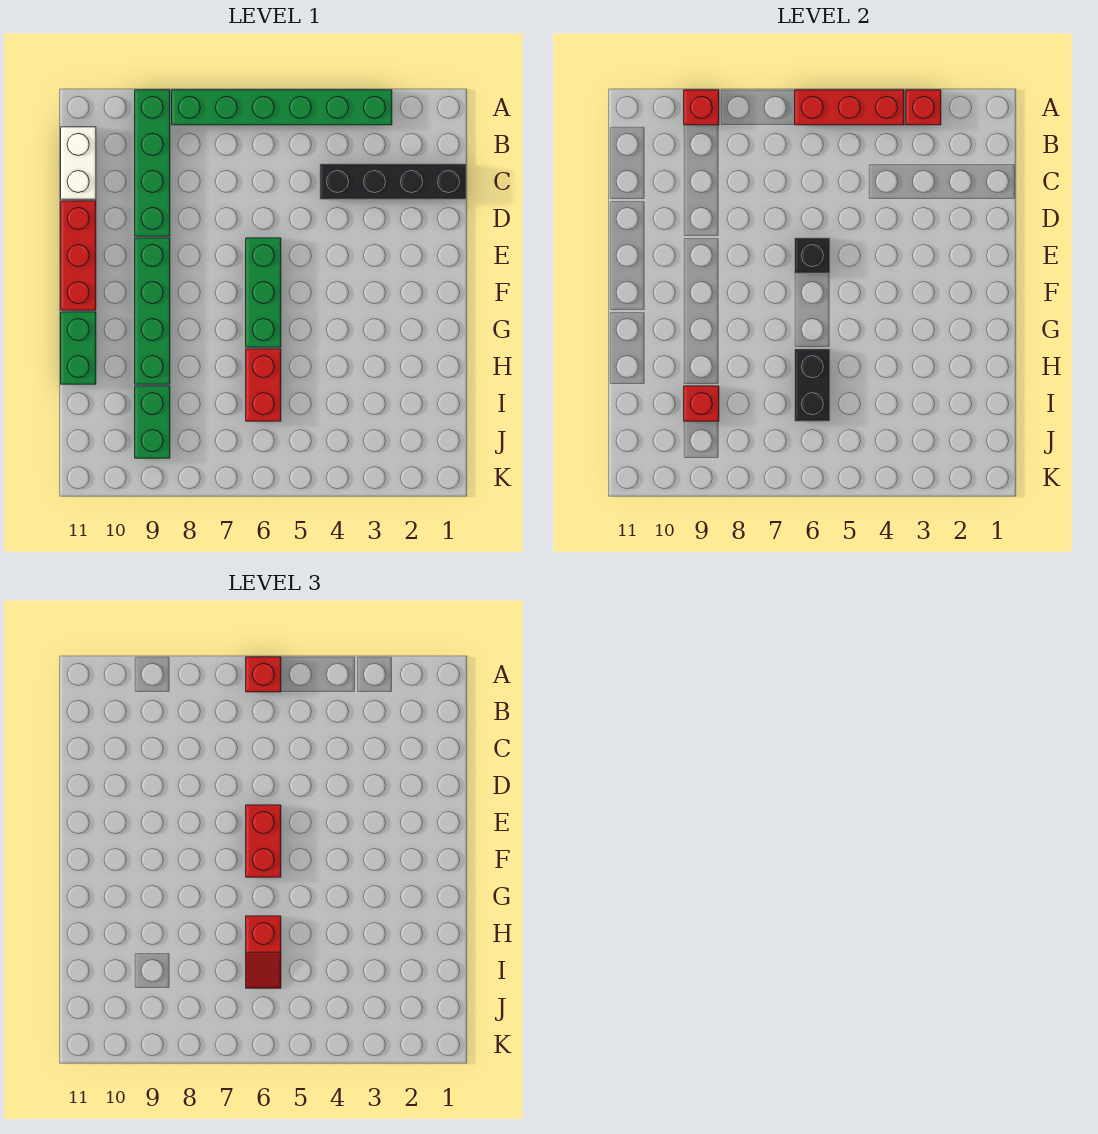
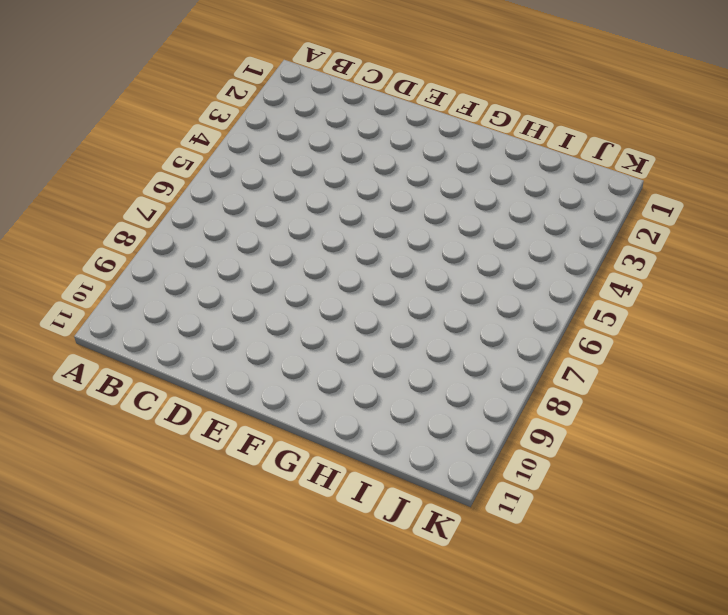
none -> green 1x6 brick [172,90,392,125]
none -> green 1x4 brick [135,90,170,236]
none -> white 1x2 brick [61,127,96,199]

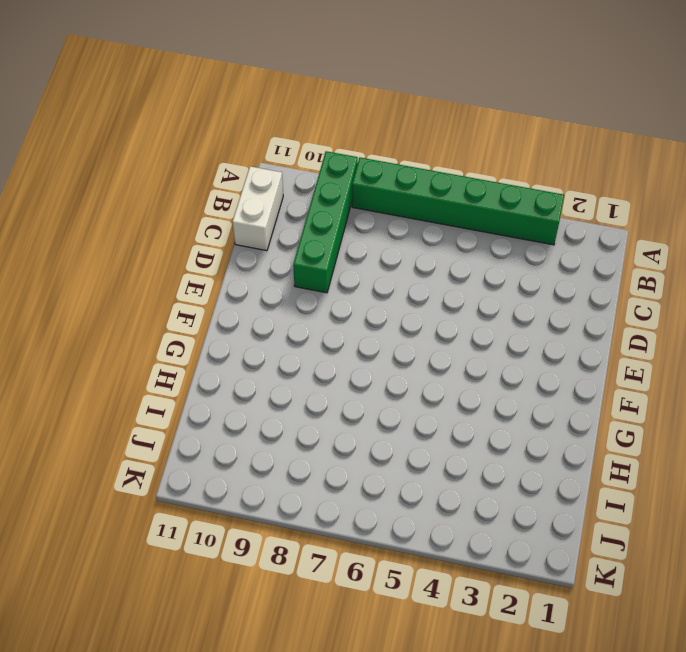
none -> black 1x4 brick [320,164,466,199]
none -> red 1x3 brick [61,201,96,310]
none -> green 1x3 brick [246,238,281,347]

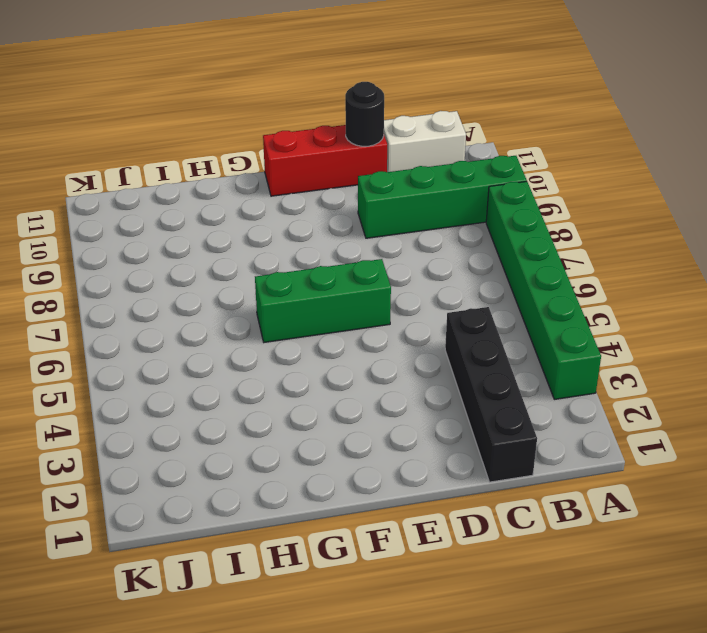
black 1x1 round brick [345,82,384,146] -> none
none -> green 1x4 brick [135,238,170,384]
none -> green 1x2 brick [61,312,96,384]
none -> red 1x2 brick [246,349,281,421]

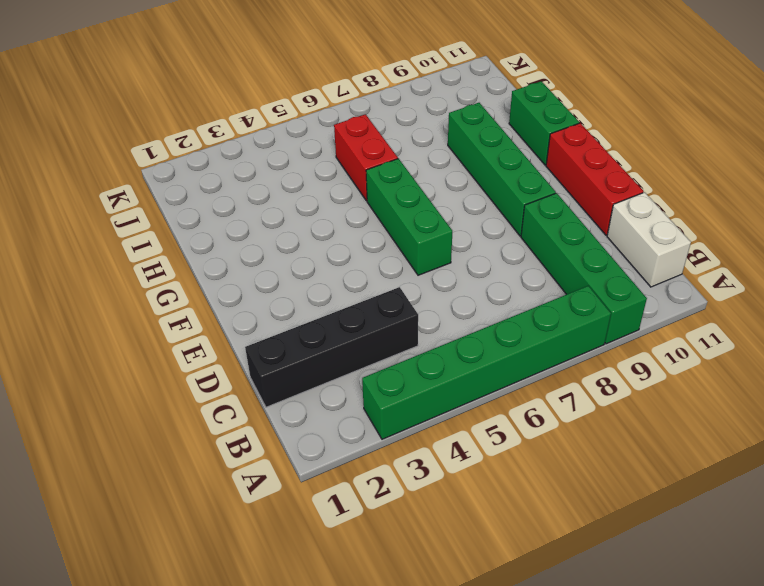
none -> green 1x2 brick [135,386,170,458]
none -> red 1x1 brick [906,90,941,125]
none -> red 1x3 brick [795,90,904,125]

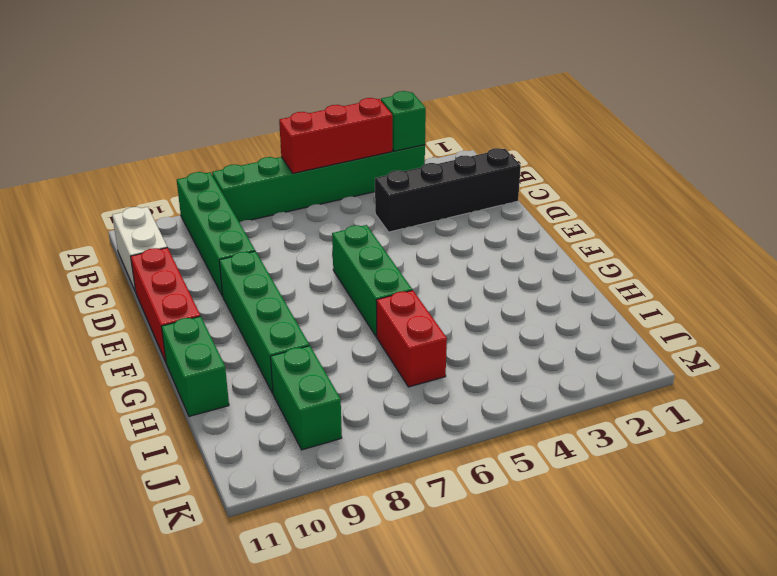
green 1x1 brick [381,91,426,151] -> red 1x1 brick [906,90,941,125]
none -> red 1x1 brick [684,90,719,125]
none -> black 1x1 brick [795,238,830,273]
none -> black 1x2 brick [795,349,830,421]

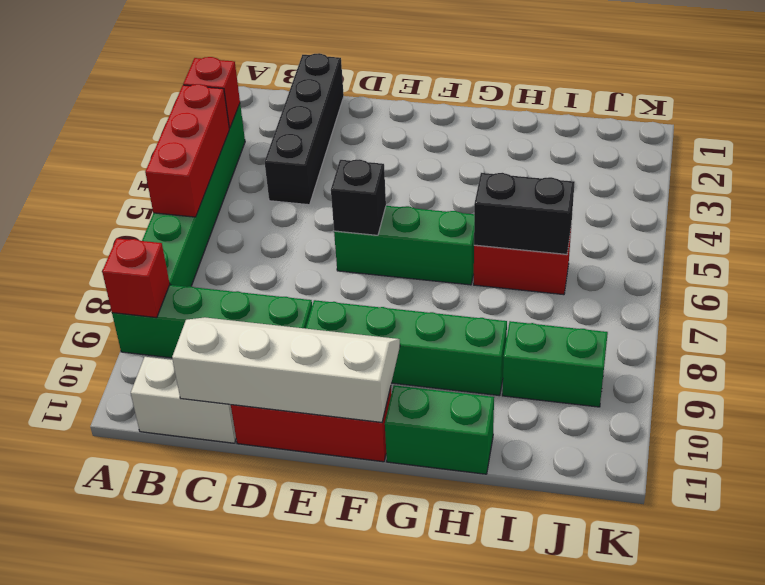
white 2x4 slope [172,317,400,422] -> none
none -> red 1x1 brick [684,386,719,421]
none -> red 1x1 brick [246,657,281,692]
none -> red 1x2 brick [246,805,281,877]

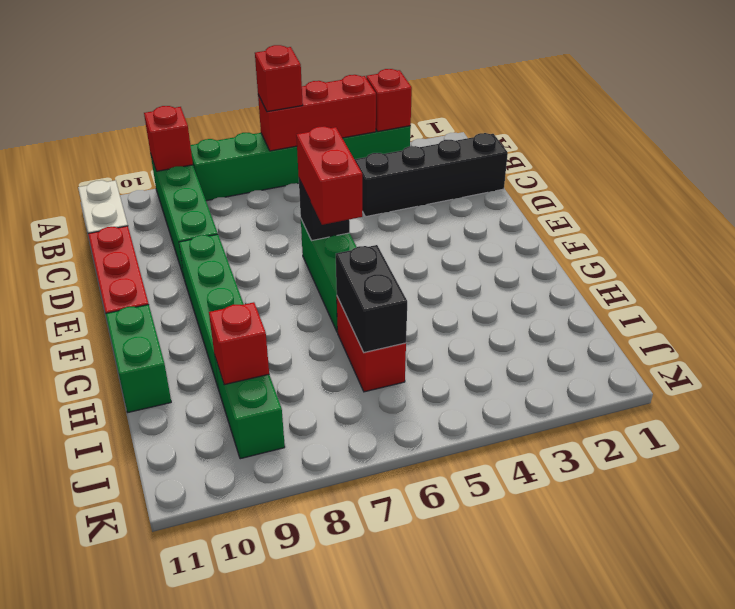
none -> red 1x2 slope [246,916,281,988]

